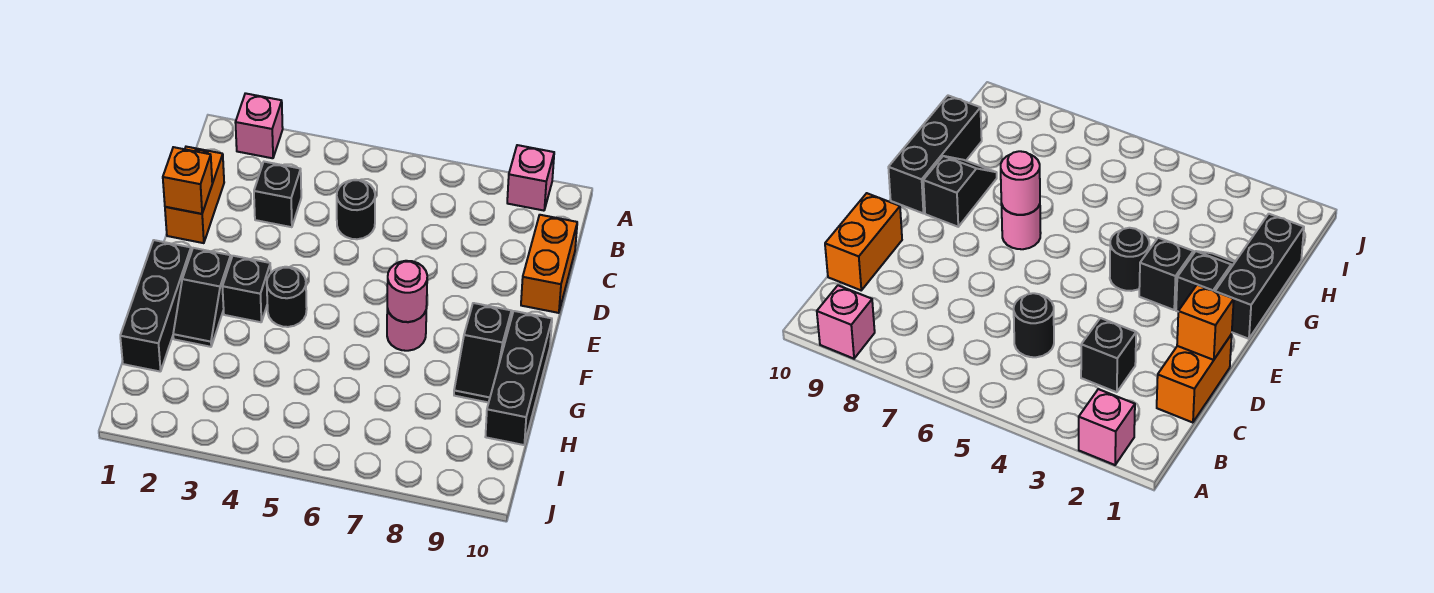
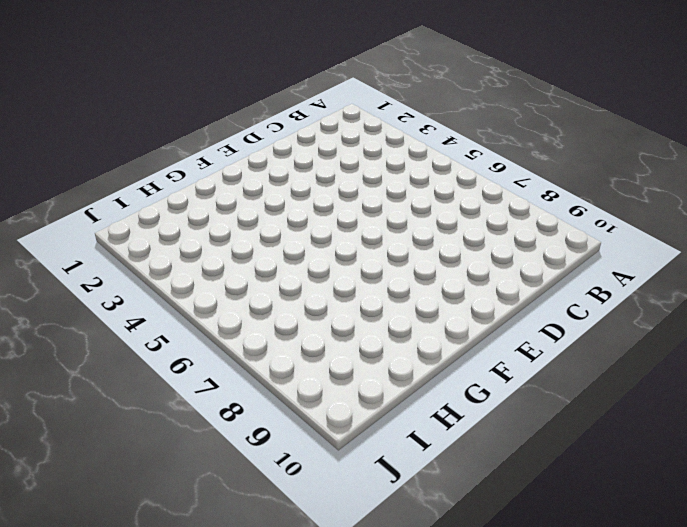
none -> pink 1x1 brick [235,93,283,158]
none -> pink 1x1 brick [507,145,554,211]
none -> orange 1x2 brick [165,147,224,243]

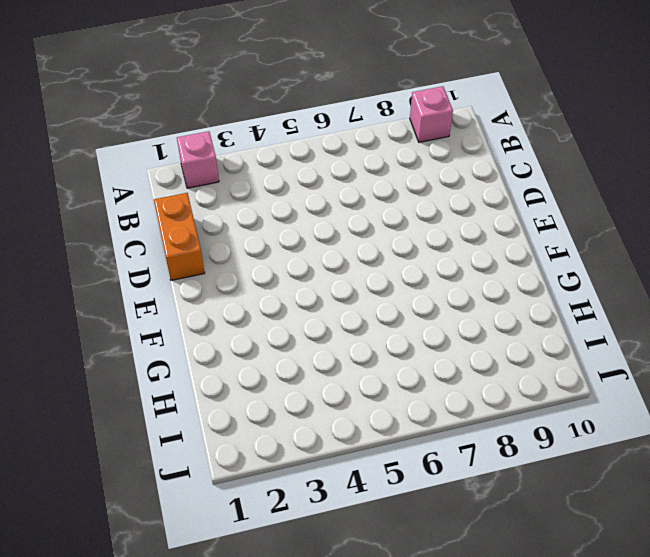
none -> black 1x1 brick [254,162,301,227]
none -> black 1x1 round brick [337,180,375,239]
none -> orange 1x2 brick [521,215,577,313]

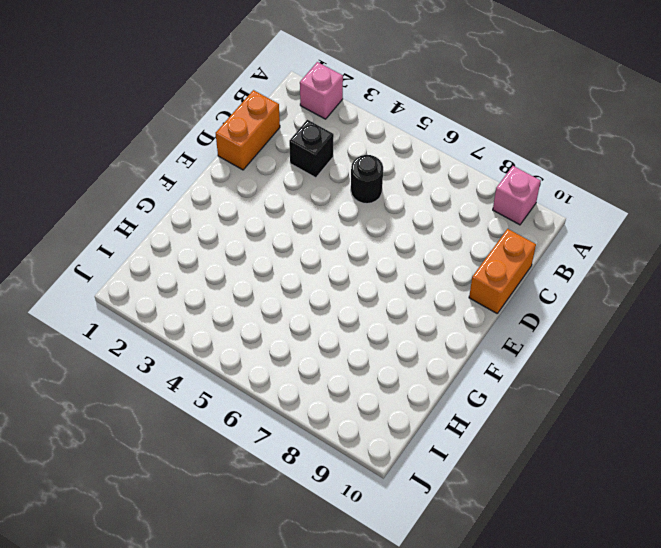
none -> black 1x3 brick [120,240,191,372]
none -> black 1x2 slope [173,248,231,347]
none -> black 1x1 brick [222,256,271,322]

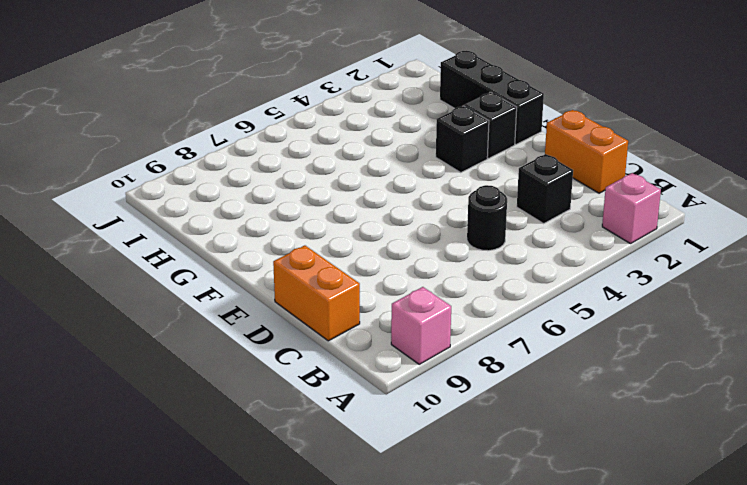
none -> black 1x1 round brick [267,267,307,327]
none -> pink 1x1 round brick [387,307,427,351]
none -> black 1x2 slope [454,303,511,403]

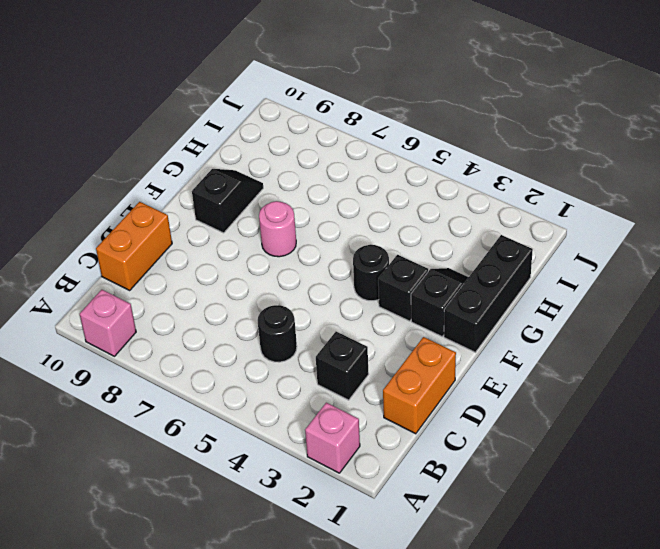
none -> black 1x3 brick [485,311,552,445]
none -> orange 1x1 brick [163,147,212,214]
none -> pink 1x1 round brick [387,261,427,322]

